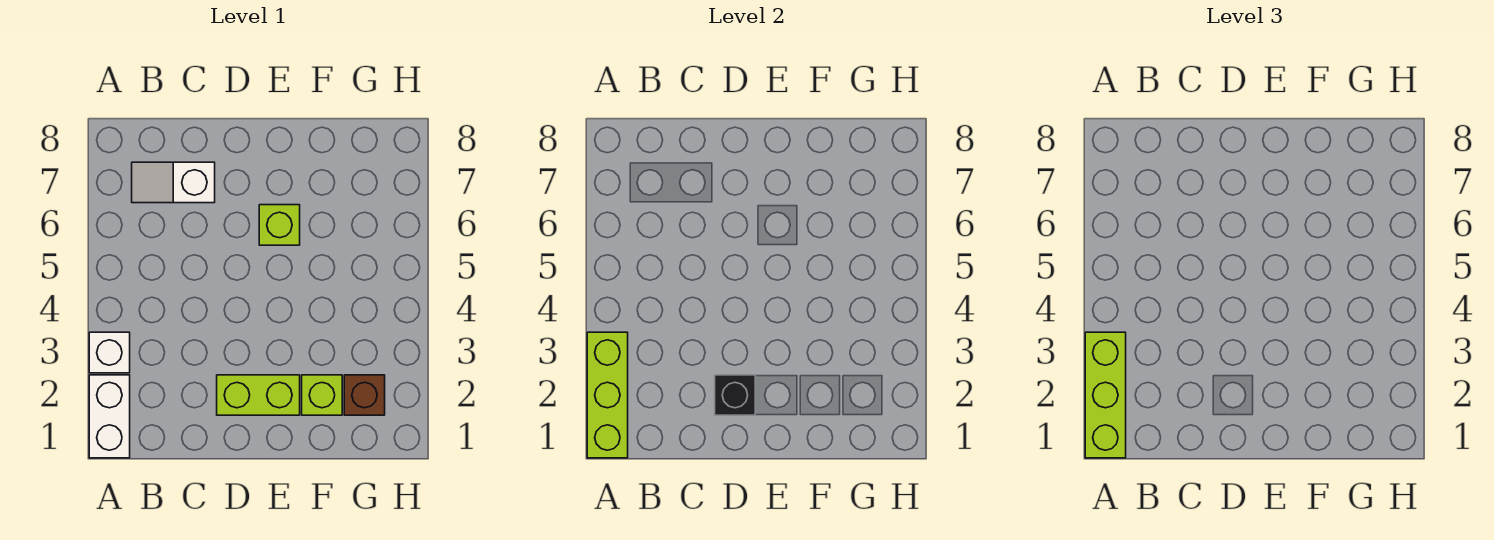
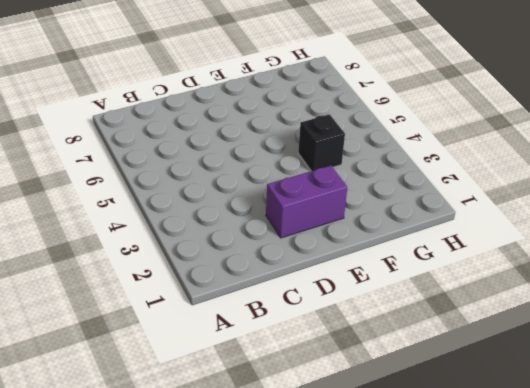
purple 1x2 brick [266,166,347,238] -> lime 1x2 brick [217,375,300,415]
black 1x1 brick [298,114,345,171] -> black 1x1 brick moved to [715,375,755,415]
none -> white 1x2 brick [89,375,130,458]
none -> white 1x1 brick [89,332,130,373]

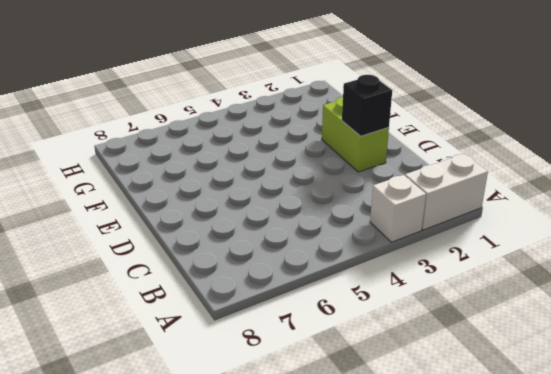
none -> white 1x2 slope [132,162,215,203]
none -> lime 1x1 brick [259,205,300,245]

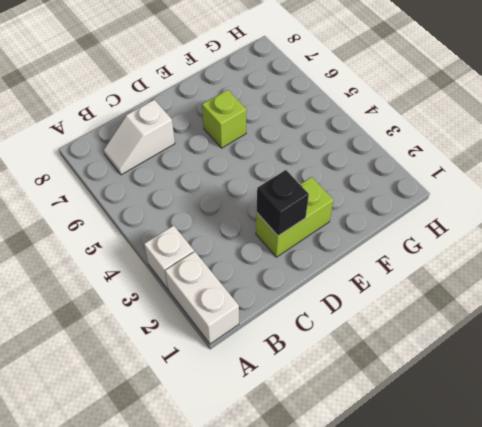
none -> lime 1x1 brick [302,375,342,415]
none -> brown 1x1 brick [344,375,385,415]

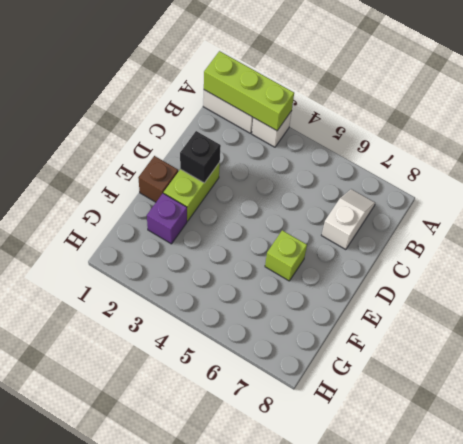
brown 1x1 brick [138,156,178,202] -> brown 1x1 brick moved to [344,375,385,415]
purple 1x1 brick [147,193,187,244] -> lime 1x1 brick [302,375,342,415]
none -> lime 1x3 brick [1085,332,1126,458]

